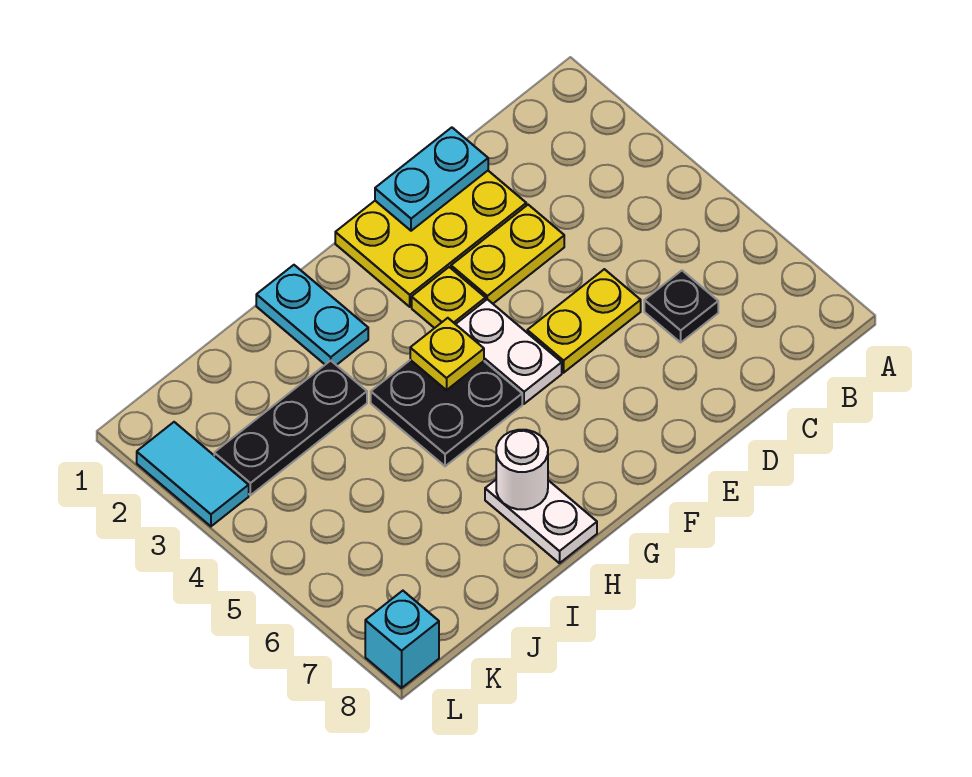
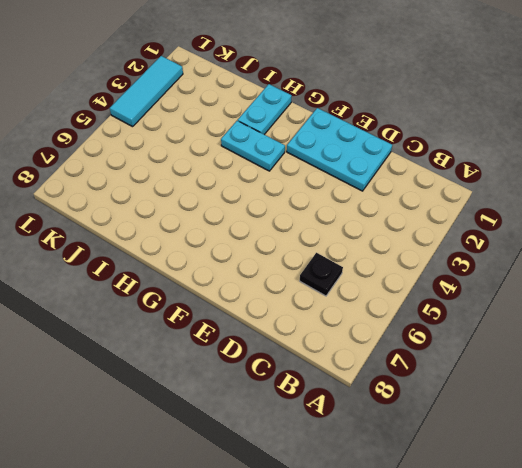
cyan 2x3 plate [287,108,392,191] -> yellow 2x3 plate [335,171,526,307]
cyan 1x2 plate [221,121,285,171] -> cyan 1x2 plate moved to [375,127,488,231]
cyan 1x3 tile [110,56,183,127] -> cyan 1x2 tile [137,422,249,526]
none -> yellow 1x2 plate [451,205,564,304]
none -> yellow 1x2 plate [527,269,641,373]
none -> yellow 1x1 plate [412,267,485,328]

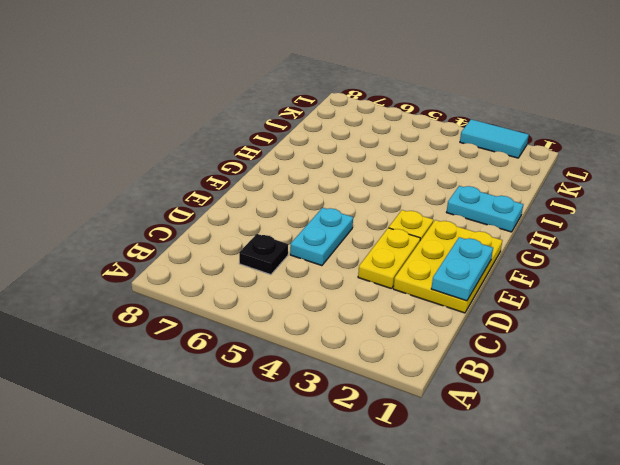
cyan 1x2 plate [290,208,353,266] -> yellow 1x2 plate [527,269,641,373]
none -> white 1x2 plate [456,299,562,404]
none -> black 2x2 plate [371,360,522,466]
none -> white 1x2 plate [485,480,597,563]

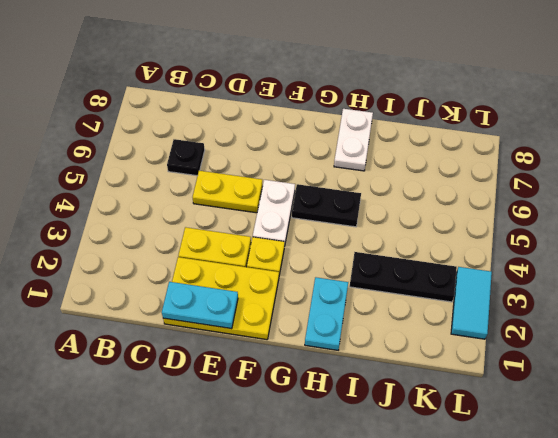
black 1x2 plate [292,184,361,227] -> black 2x2 plate [371,360,522,466]
none -> cyan 1x1 brick [365,591,439,688]
none -> yellow 1x1 plate [410,318,484,390]
none -> white 1x1 round brick [496,430,548,509]

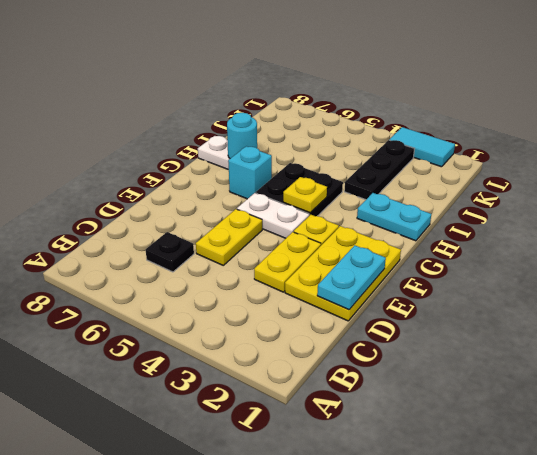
cyan 1x1 brick [228,146,272,199] -> cyan 1x1 brick moved to [365,591,439,688]
cyan 1x1 round brick [227,113,257,158] -> white 1x1 round brick [496,430,548,509]

